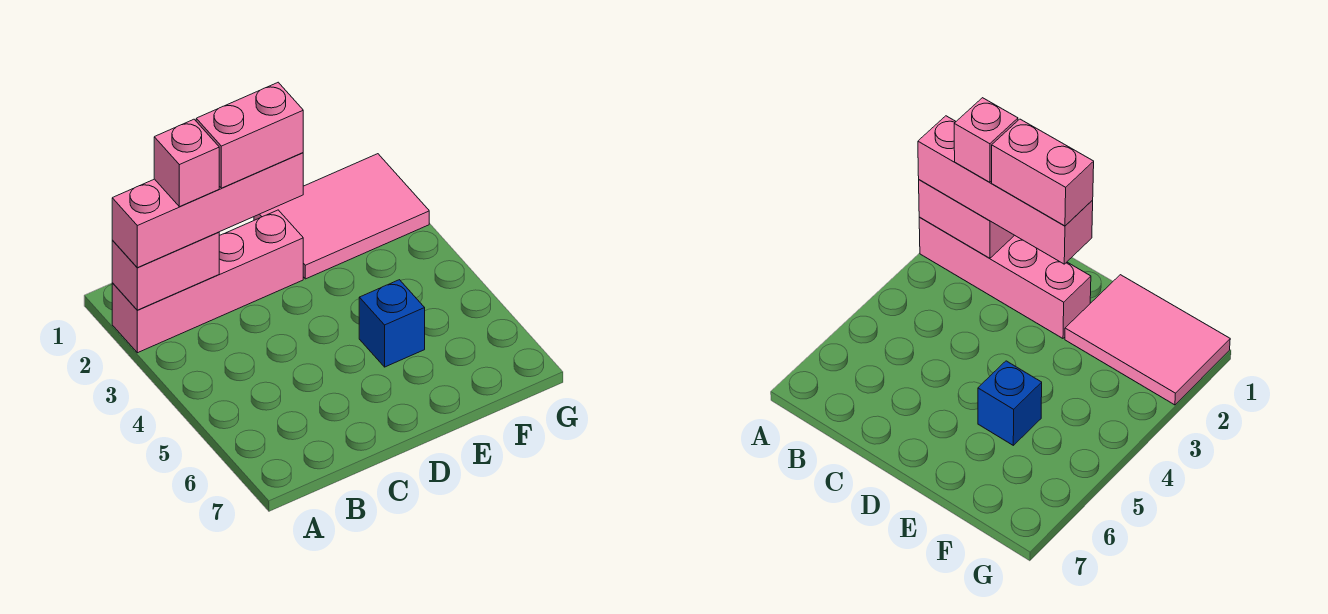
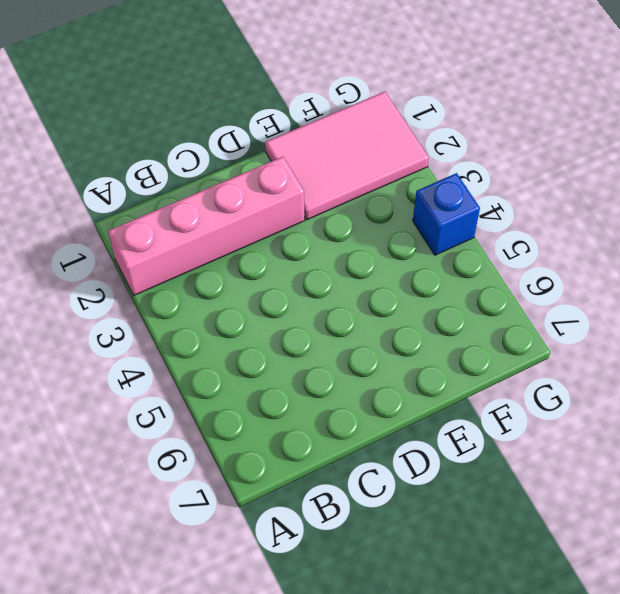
blue 1x1 brick [413,173,480,255] -> blue 1x1 brick moved to [359,280,425,367]
none -> pink 1x2 brick [112,232,219,310]
none -> pink 1x4 brick [112,153,303,268]

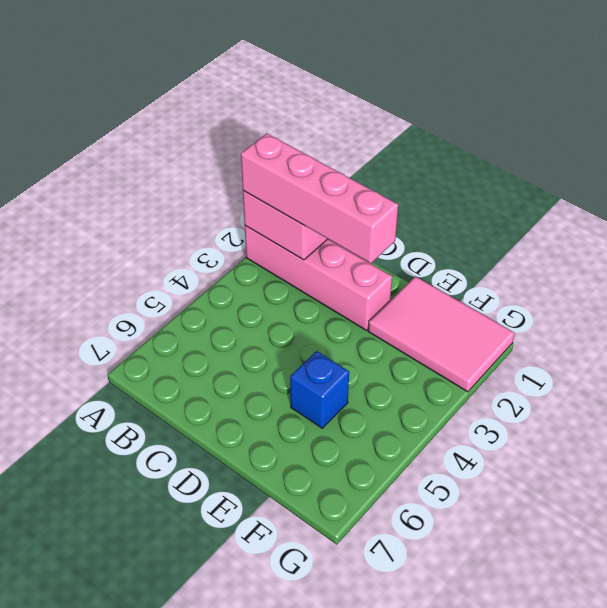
none -> pink 1x1 brick [154,119,219,207]
none -> pink 1x2 brick [196,82,303,188]

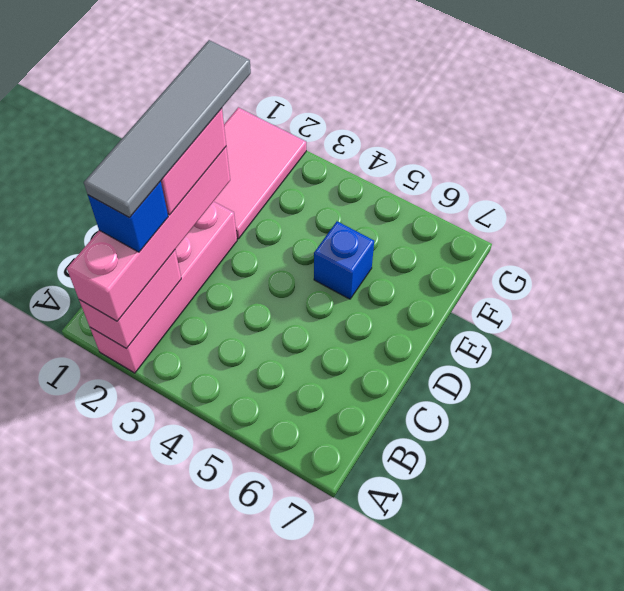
blue 1x1 brick [88,181,168,252] -> pink 1x1 brick [154,119,219,207]
grey 1x4 tile [84,40,251,217] -> none

